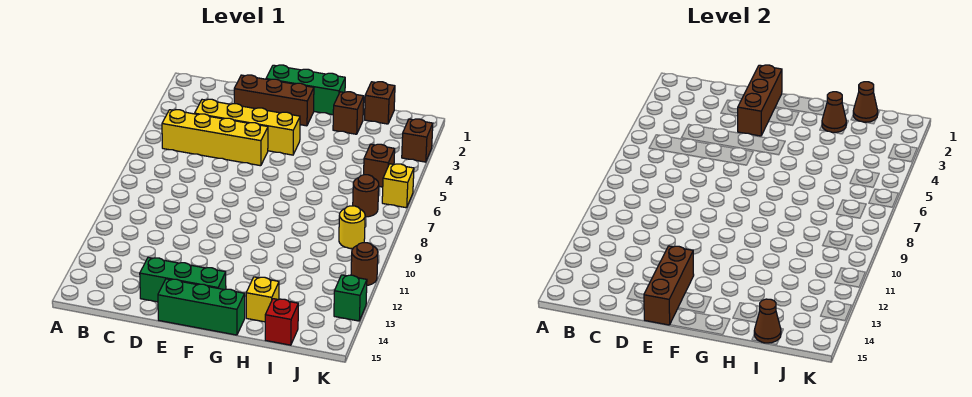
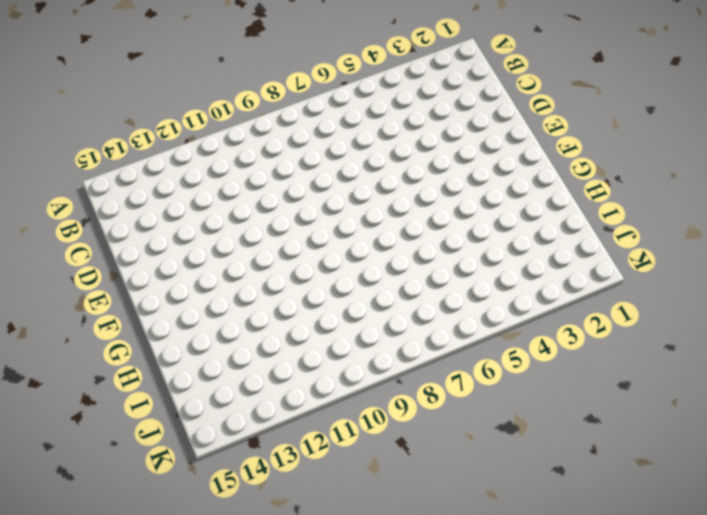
none -> yellow 1x4 brick [162,110,268,166]
none -> yellow 1x4 brick [195,99,300,155]
none -> brown 1x3 brick [234,75,314,126]

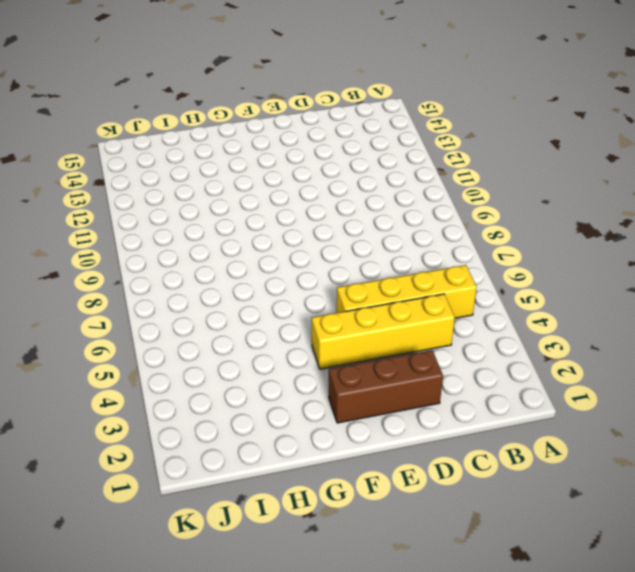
none -> green 1x3 brick [140,258,226,302]
none -> green 1x3 brick [266,65,345,115]
none -> green 1x3 brick [158,279,245,335]

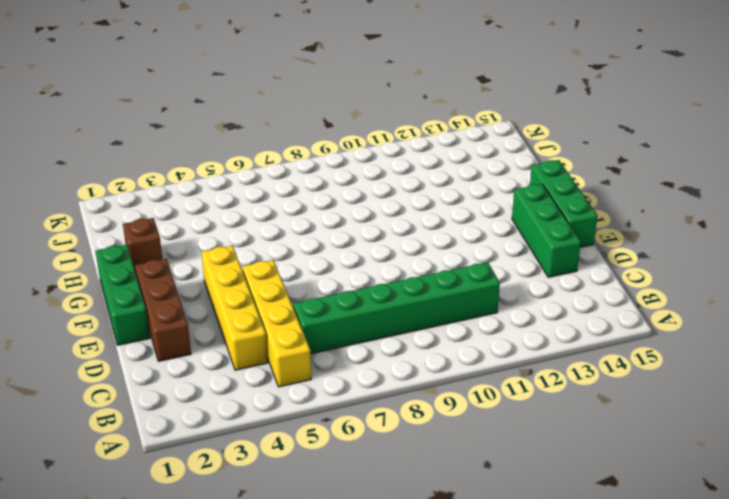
green 1x6 brick [293,262,500,354] -> none
none -> yellow 1x1 brick [246,277,279,322]
none -> brown 1x1 brick [365,82,395,124]
none -> red 1x1 brick [265,299,298,345]

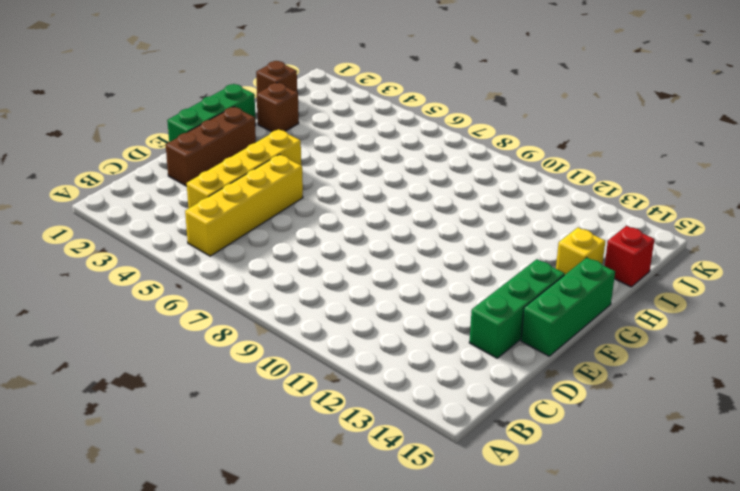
none -> brown 1x1 brick [364,144,395,187]
none -> brown 1x1 round brick [353,175,379,217]
none -> yellow 1x1 round brick [339,206,365,248]

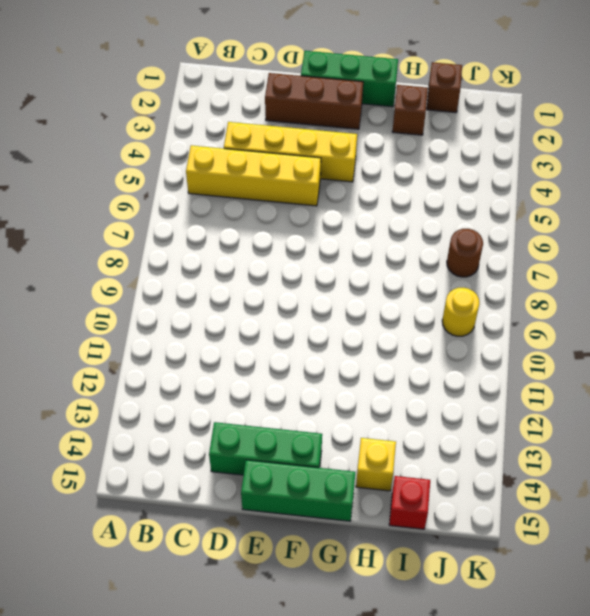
none -> brown 1x1 brick [364,144,395,187]
none -> brown 1x1 brick [402,119,433,162]
none -> yellow 1x1 brick [382,164,414,208]

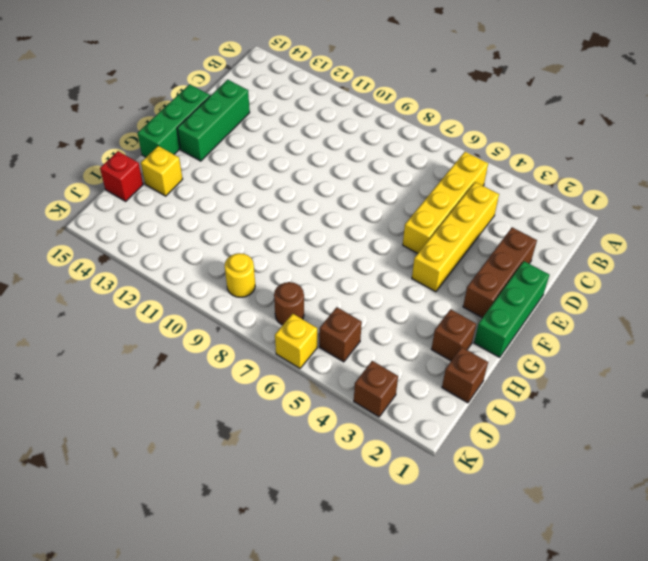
none -> brown 1x1 round brick [351,243,378,285]
none -> green 1x1 brick [334,275,367,321]
none -> brown 1x3 brick [738,65,782,136]

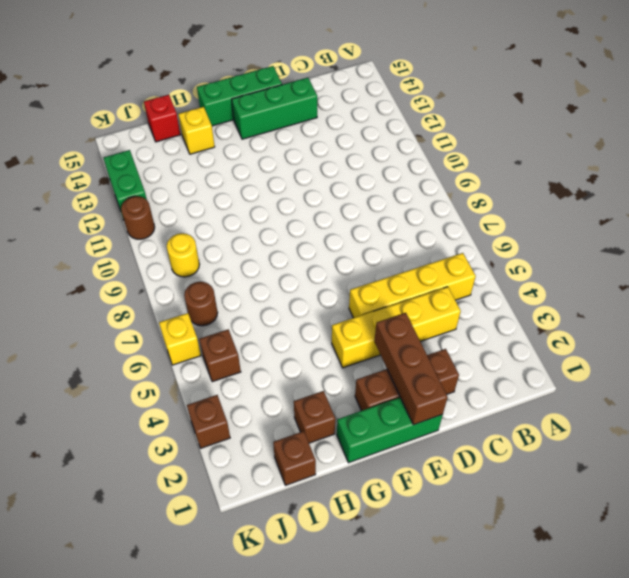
green 1x2 brick [104,150,147,220] -> green 1x1 brick [334,275,367,321]
none -> brown 1x3 brick [644,246,694,325]
none -> brown 1x1 cone [822,92,846,133]
none -> brown 1x1 cone [853,82,878,122]

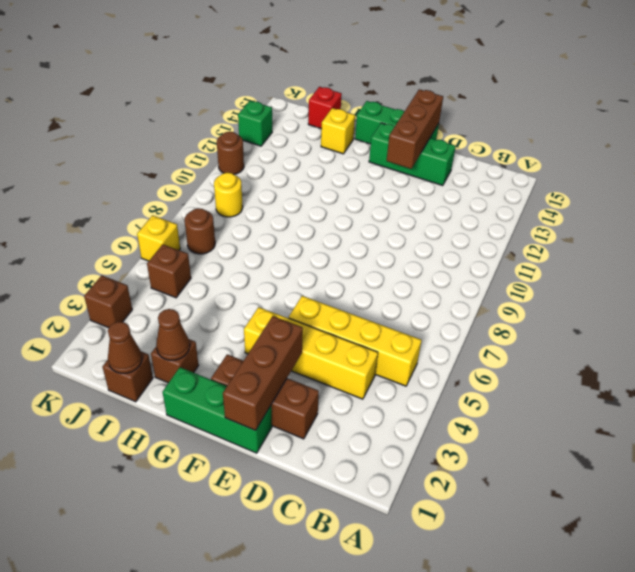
none -> brown 1x1 cone [754,299,781,343]

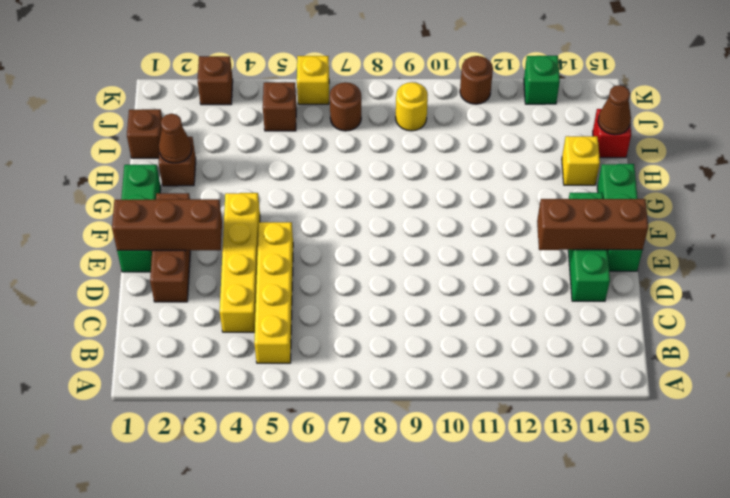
none -> brown 1x1 cone [853,82,878,122]

